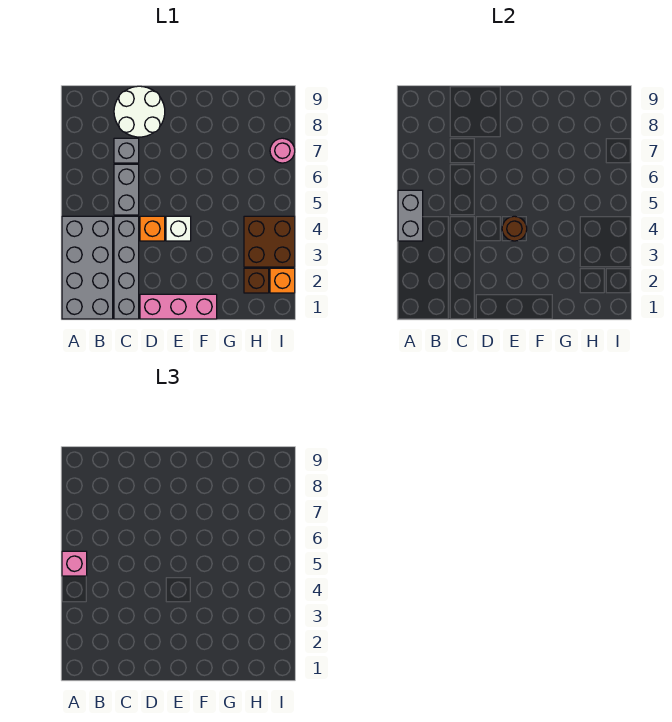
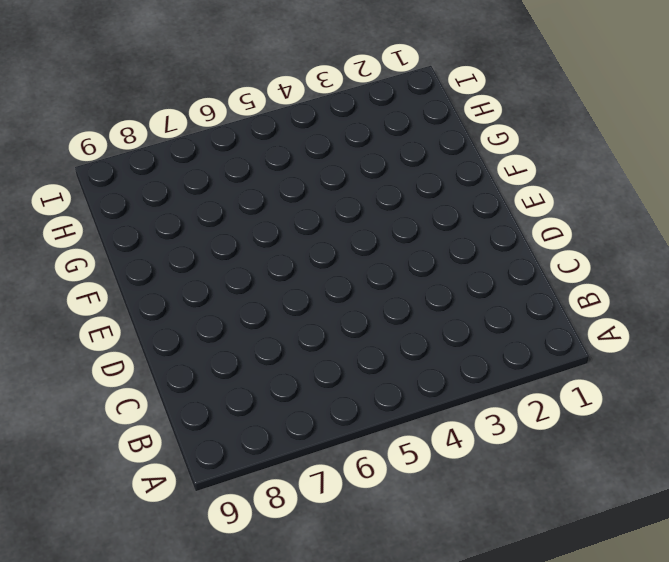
none -> grey 2x4 brick [62,216,113,319]
none -> grey 1x4 brick [114,216,139,319]
none -> grey 1x2 brick [114,164,139,215]

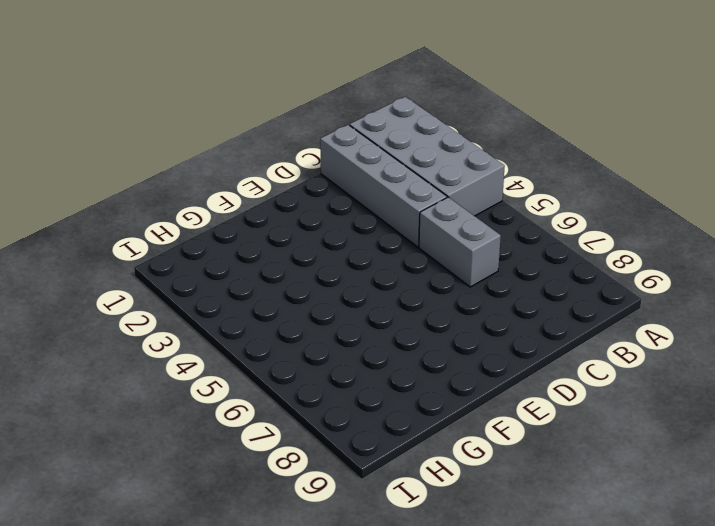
none -> grey 1x1 brick [114,138,139,163]
none -> white 2x2 round brick [114,86,165,137]
none -> pink 1x3 brick [140,294,217,319]

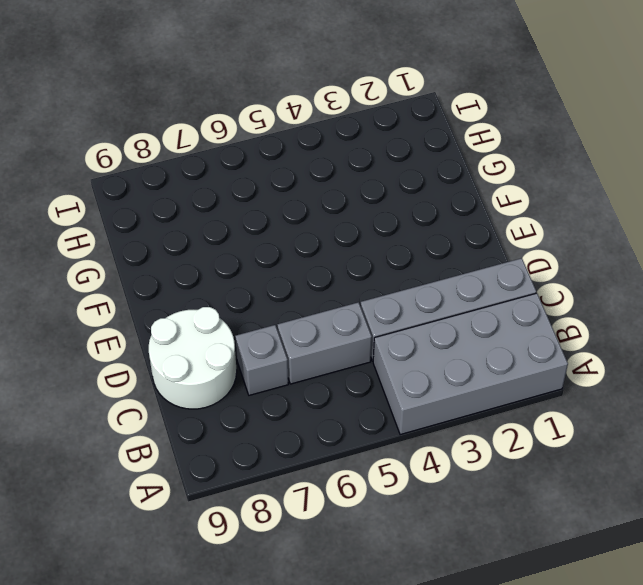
none -> pink 1x3 brick [140,294,217,319]
none -> orange 1x1 brick [140,216,165,241]
none -> white 1x1 brick [166,216,191,241]

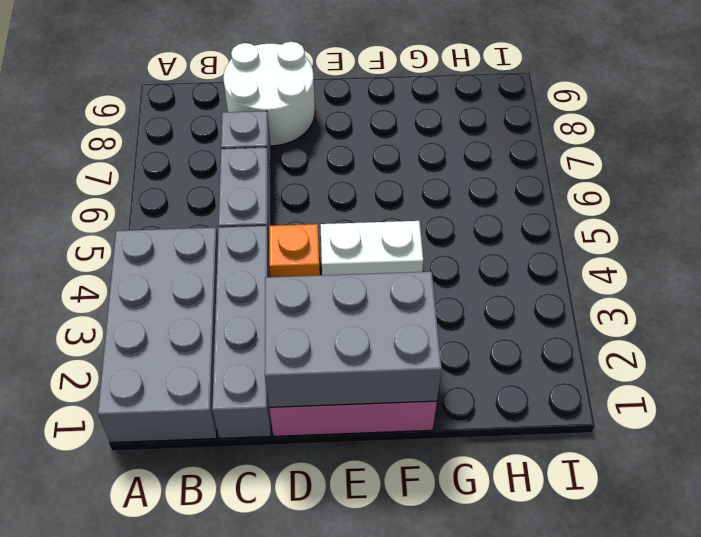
grey 2x3 brick [265,272,442,407] -> none
white 1x2 brick [320,221,423,275] -> white 1x1 brick [166,216,191,241]
none -> brown 1x1 brick [244,268,269,293]
none -> brown 2x2 brick [244,216,295,267]
none -> orange 1x1 brick [270,268,295,293]

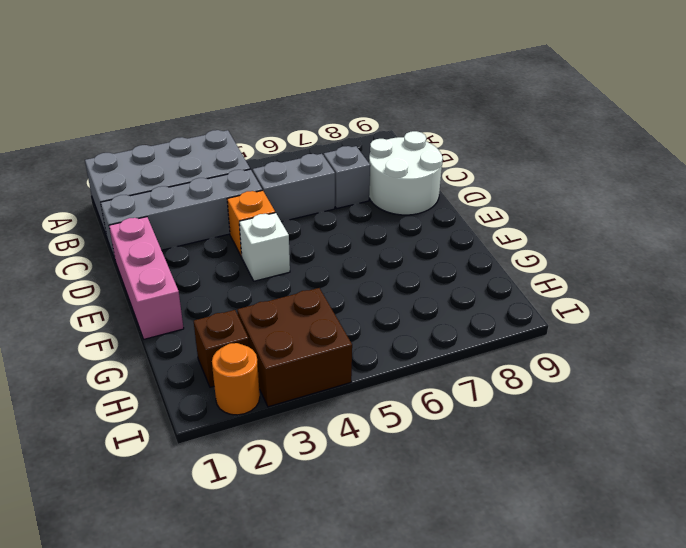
orange 1x1 round brick [212,343,260,415] -> orange 1x1 brick [270,268,295,293]
none -> pink 1x1 round brick [270,138,295,163]
none -> grey 1x2 brick [398,190,423,241]
none -> brown 1x1 round brick [502,216,527,241]

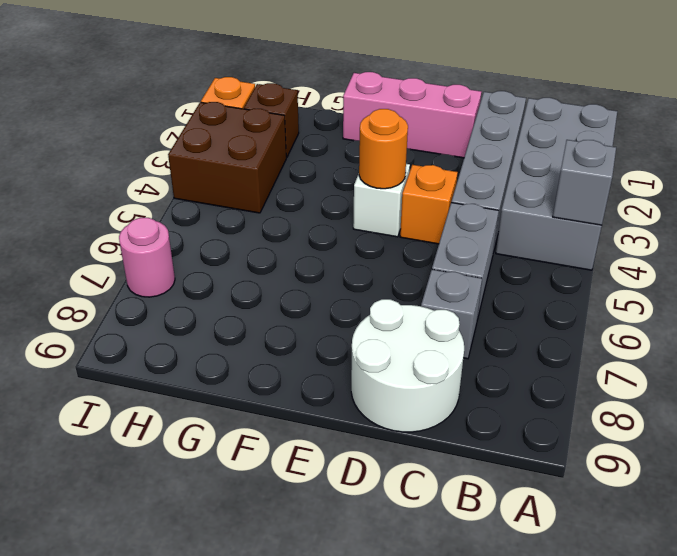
grey 1x1 brick [553,140,616,226] -> grey 1x2 brick [398,190,423,241]
orange 1x1 round brick [359,109,408,189] -> brown 1x1 round brick [502,216,527,241]
none -> pink 1x1 brick [62,551,87,576]

